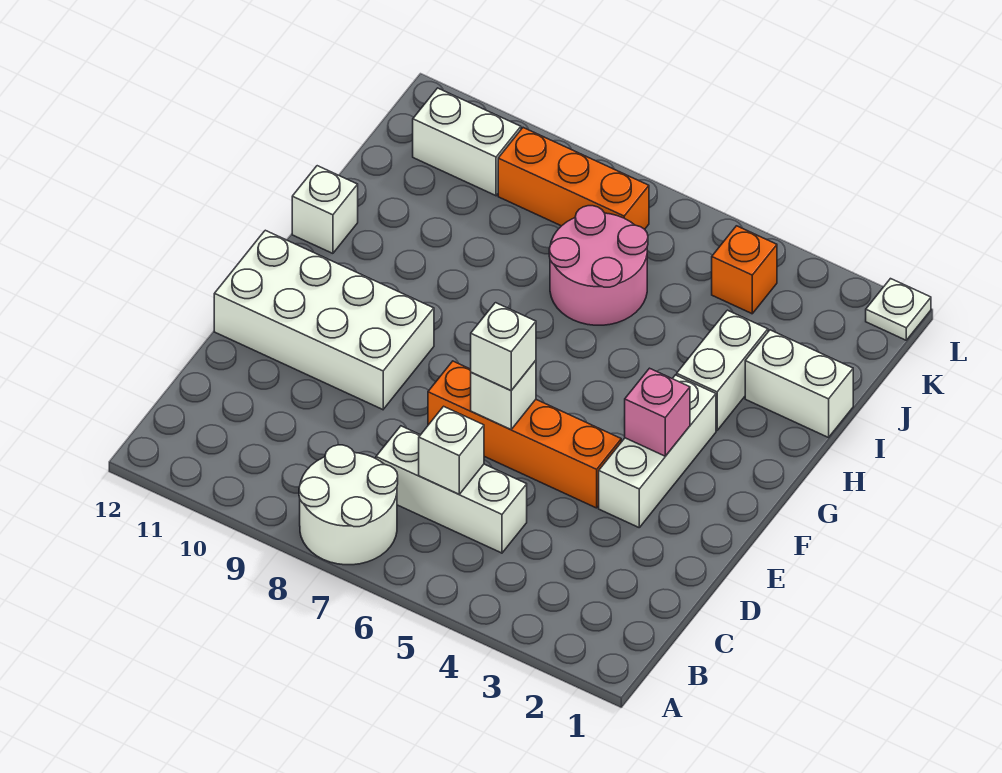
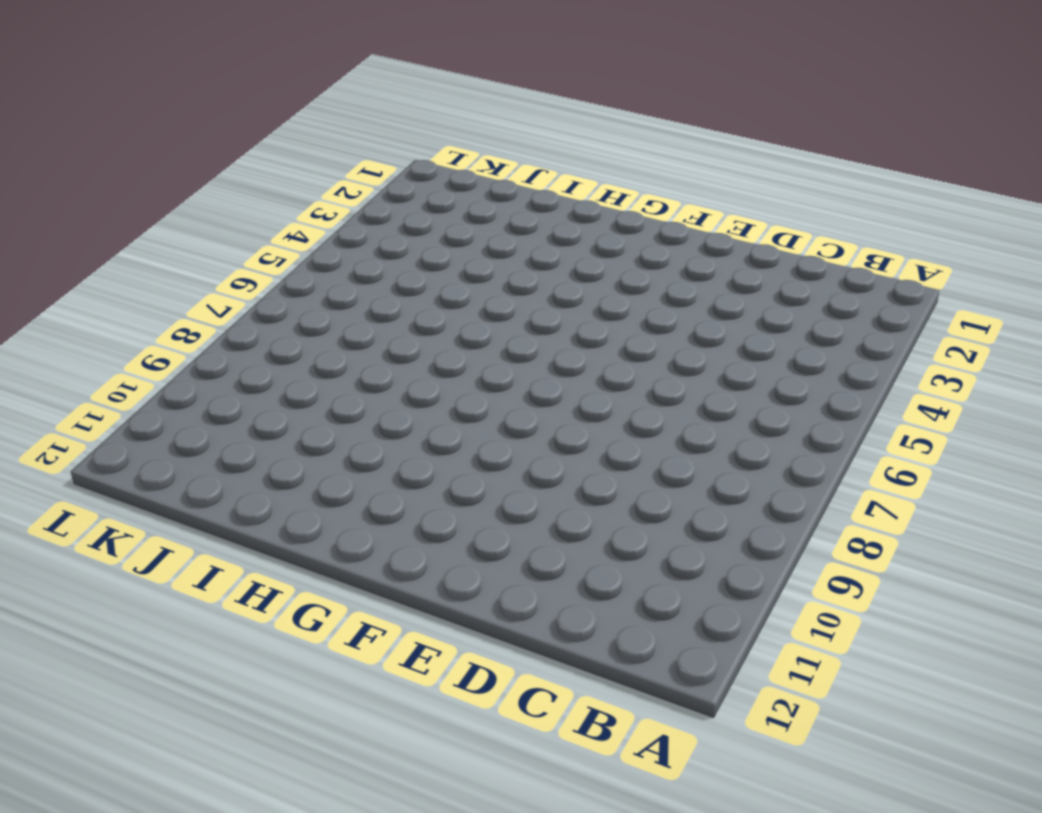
none -> white 2x2 round brick [299,445,398,565]
none -> white 1x3 brick [376,426,527,553]
none -> white 1x3 brick [599,375,716,527]

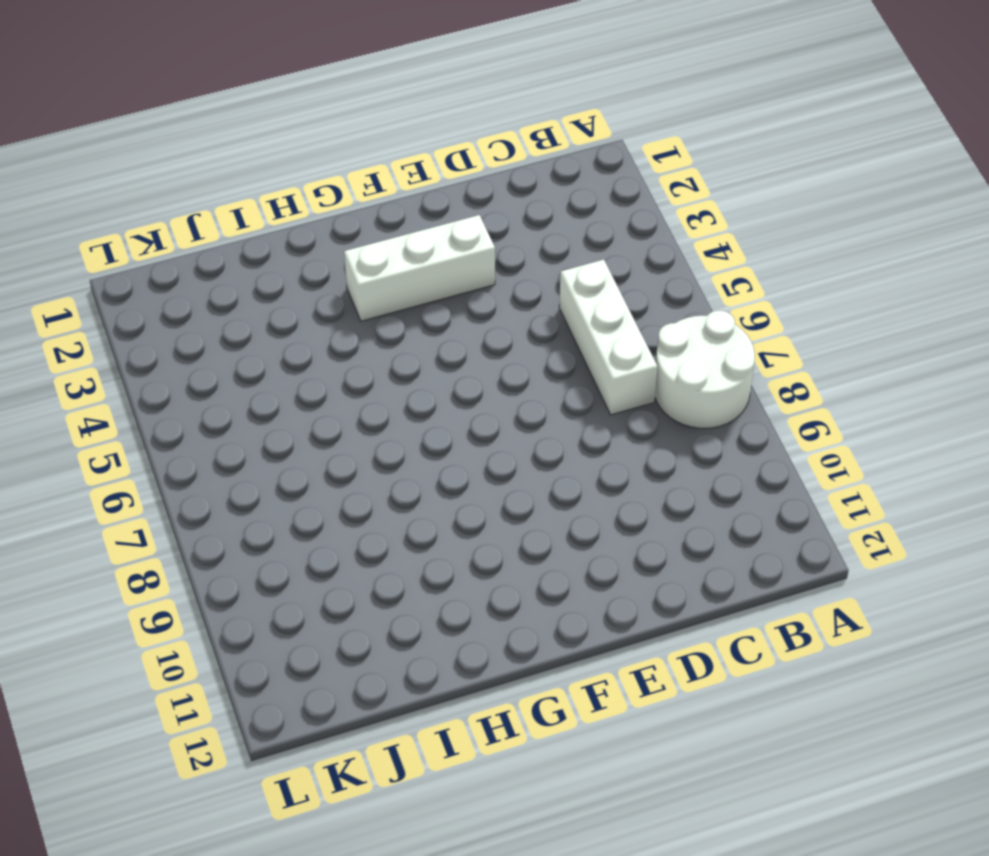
none -> orange 1x4 brick [428,361,621,508]
none -> white 2x4 brick [214,230,434,410]
none -> white 1x2 brick [677,310,768,430]

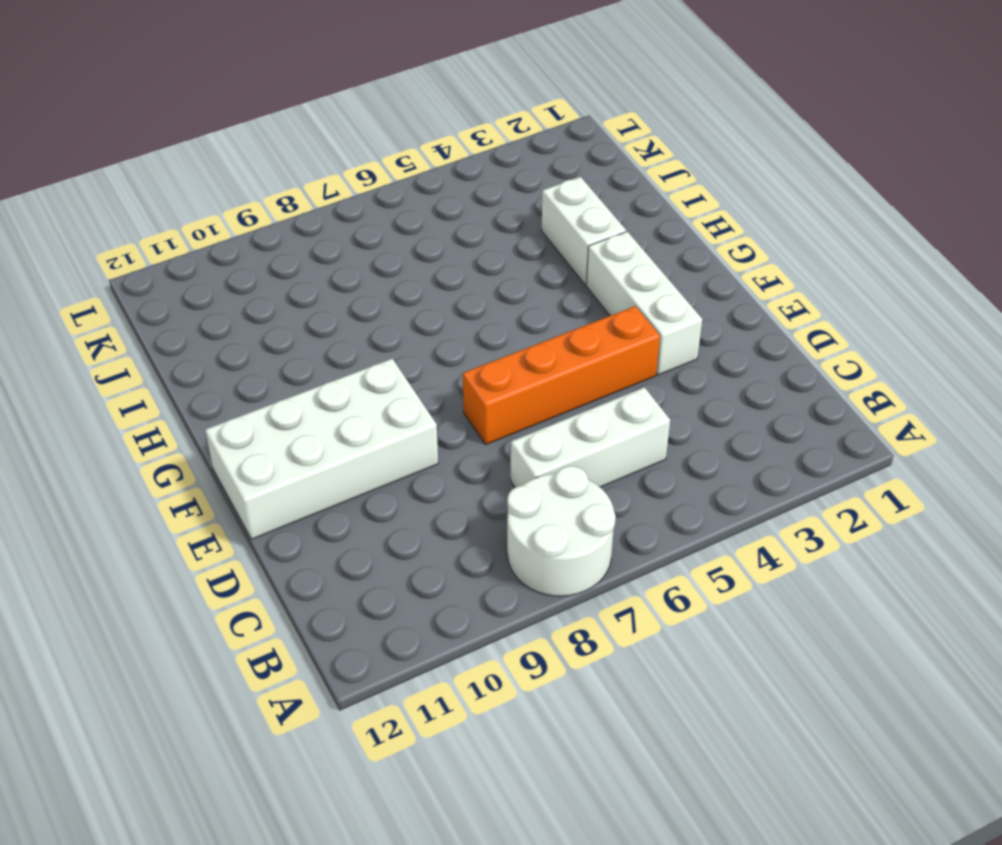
none -> white 1x1 brick [292,166,358,253]
none -> white 1x2 brick [745,330,853,438]
none -> pink 2x2 round brick [549,206,648,325]

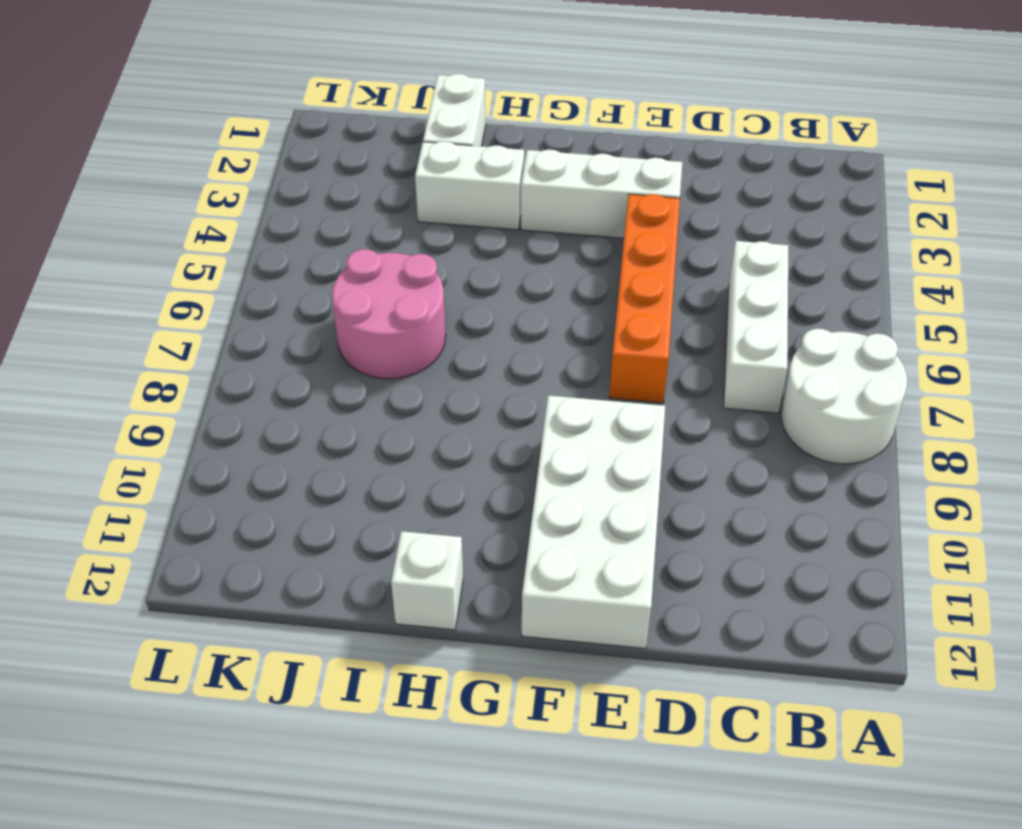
none -> orange 1x1 brick [712,226,777,314]
none -> orange 1x3 brick [498,128,649,229]
none -> white 1x2 brick [413,88,521,196]

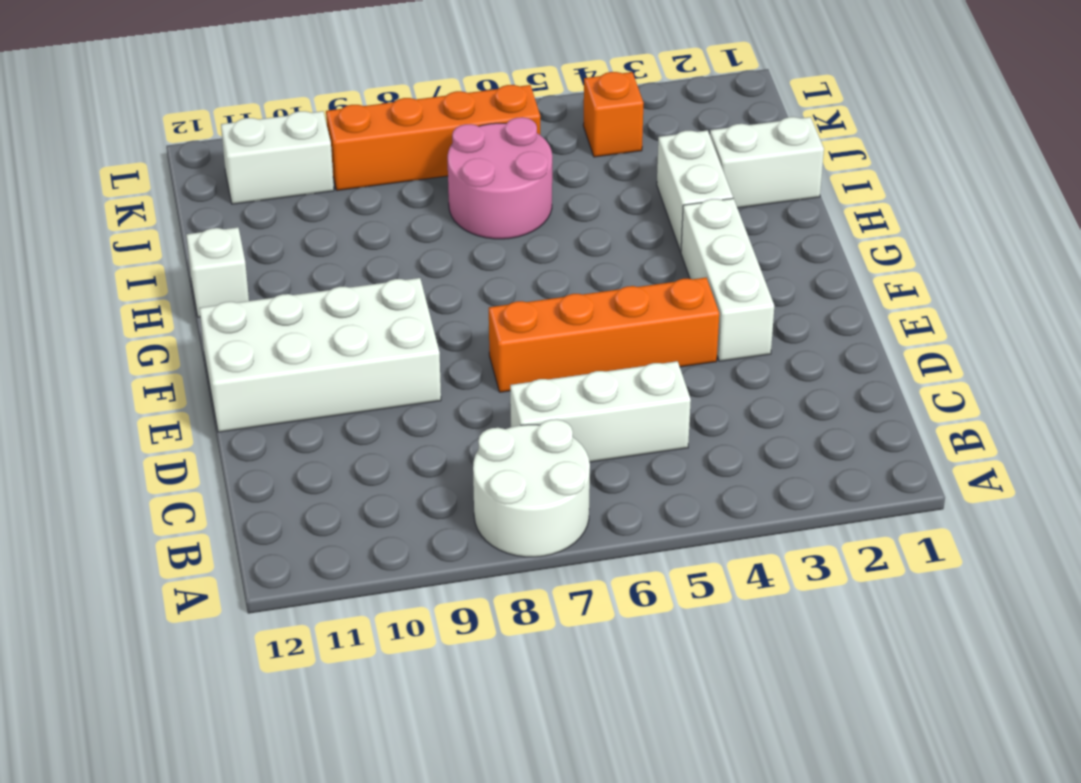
orange 1x4 brick [326,85,540,191] -> orange 1x3 brick [498,128,649,229]
none -> white 1x1 plate [866,279,931,340]
none -> white 1x1 brick [419,406,484,494]
none -> white 1x1 brick [471,361,536,430]

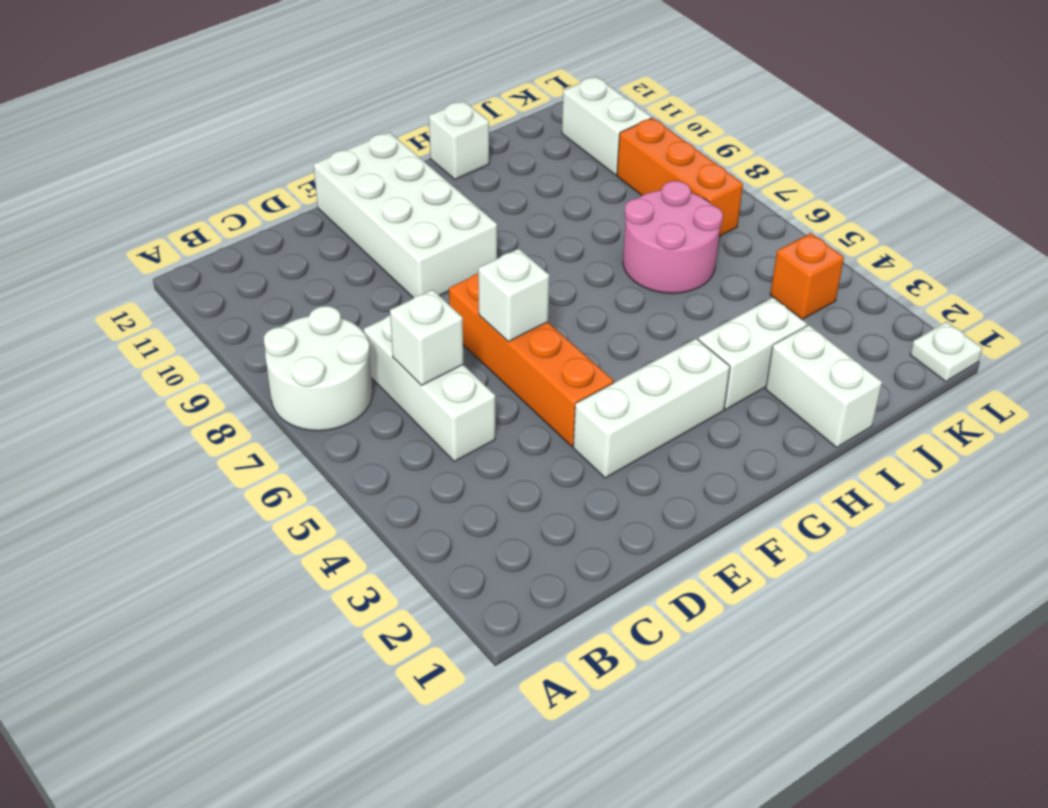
none -> pink 1x1 brick [625,368,690,456]
none -> white 1x1 brick [471,303,536,390]

